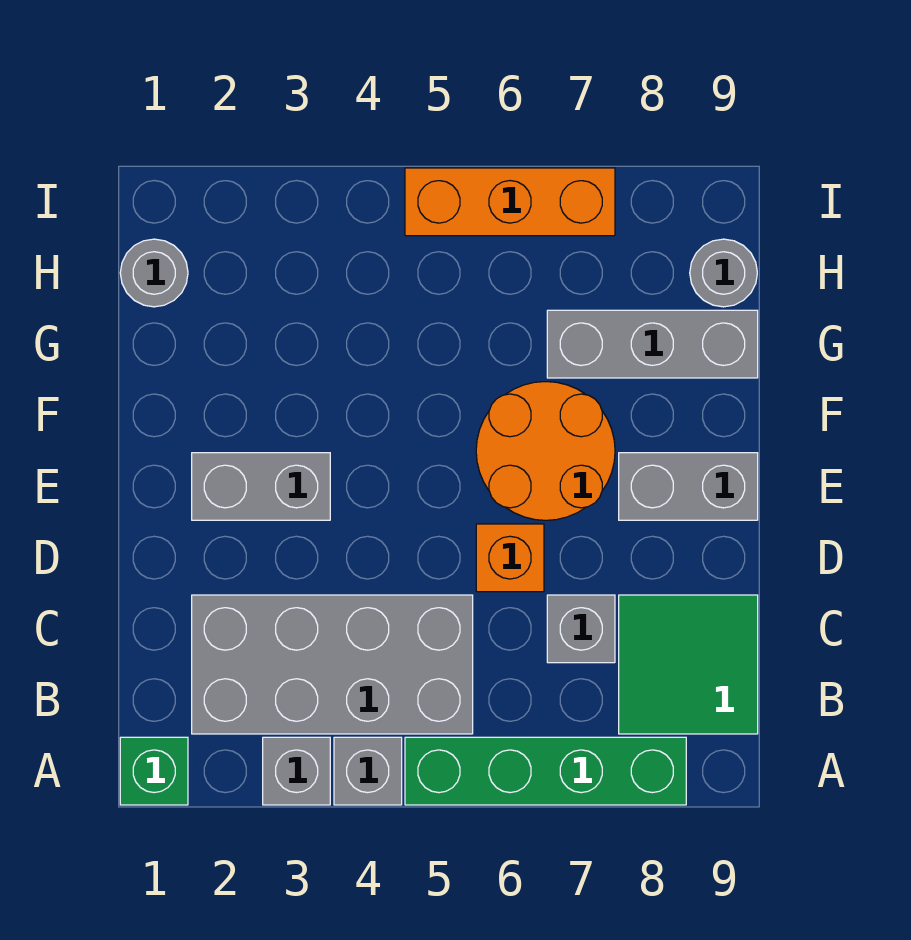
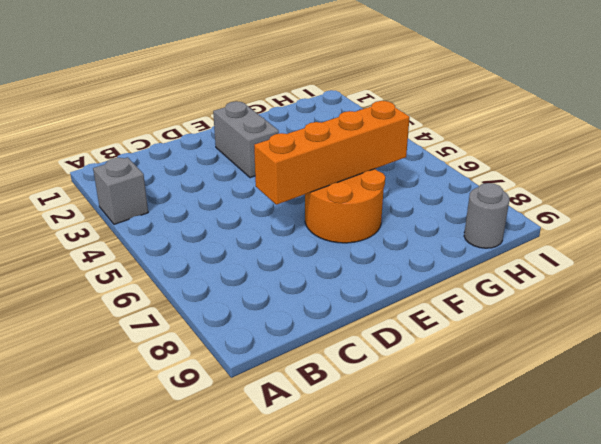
orange 1x4 brick [254,101,410,205] -> none
none -> green 1x1 brick [120,737,188,805]
none -> grey 1x1 brick [334,737,402,805]
none -> green 1x4 brick [405,737,686,805]

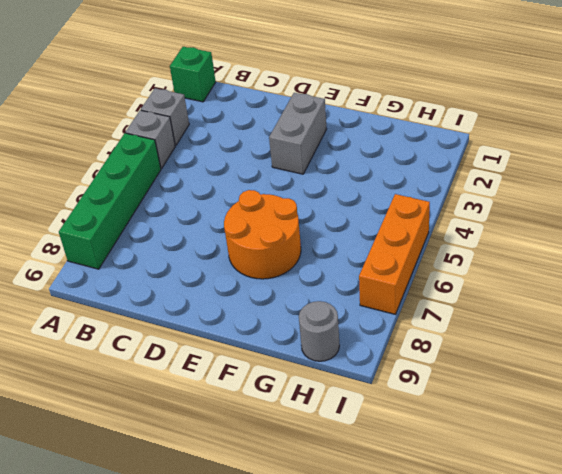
none -> grey 2x4 brick [192,595,473,734]
none -> green 2x2 tile [619,595,758,734]
none -> grey 1x1 brick [547,595,615,663]

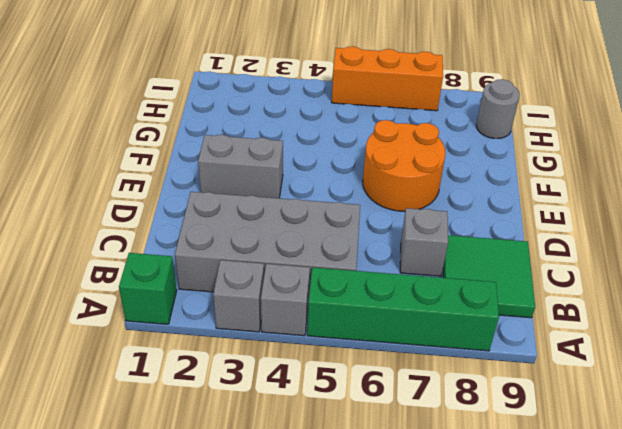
none -> orange 1x1 brick [476,524,544,592]
none -> grey 1x2 brick [619,453,758,520]
none -> grey 1x3 brick [547,310,758,378]

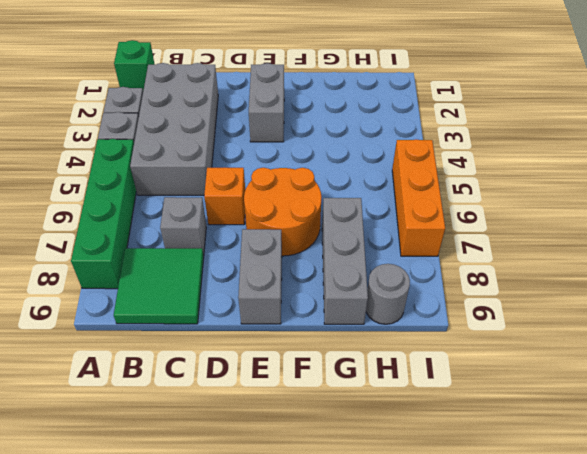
none -> grey 1x1 round brick [120,239,188,307]

